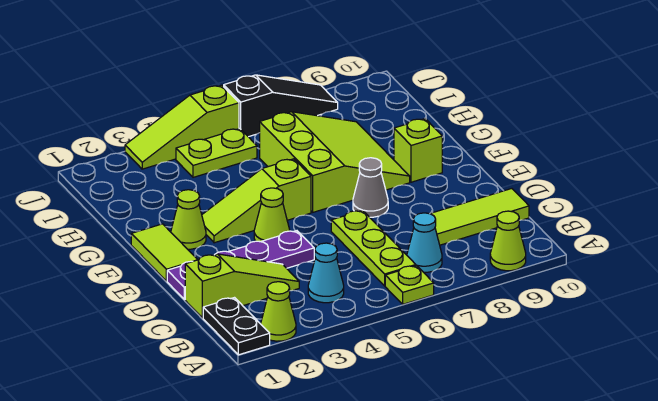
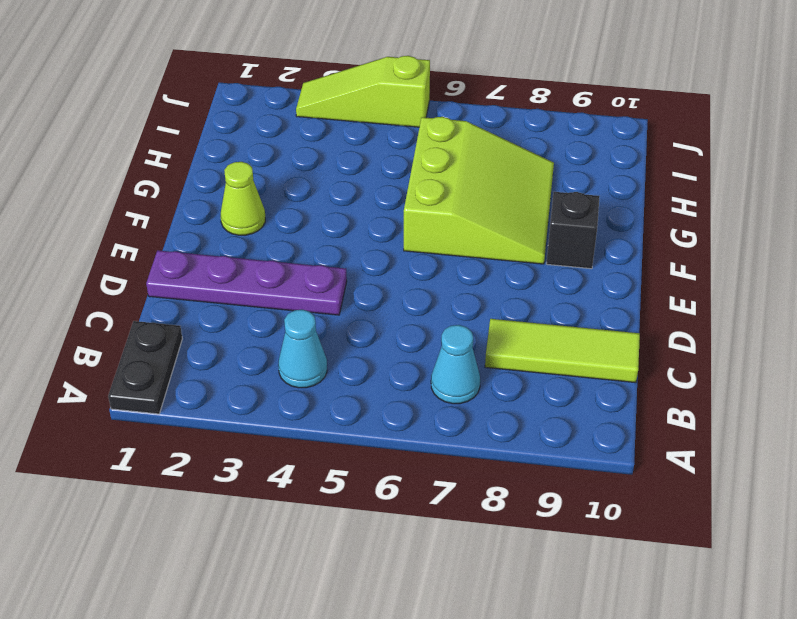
black 1x1 brick [546,192,600,269] -> lime 1x1 brick [394,119,442,182]
none -> lime 1x1 cone [261,282,296,341]
none -> lime 1x1 plate [385,265,434,304]
none -> lime 1x1 cone [490,211,526,271]

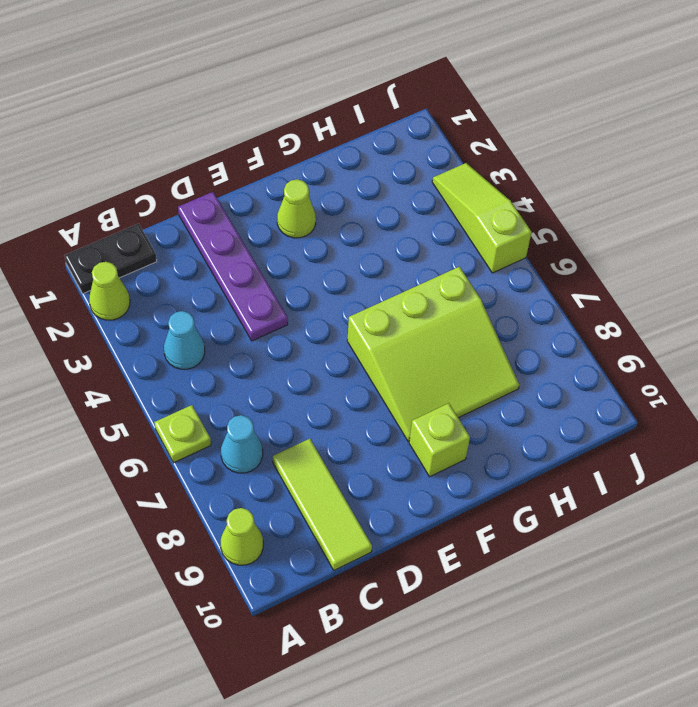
none -> lime 1x3 plate [331,210,416,286]
none -> lime 1x3 slope [185,254,299,318]
none -> lime 1x2 tile [131,224,197,281]

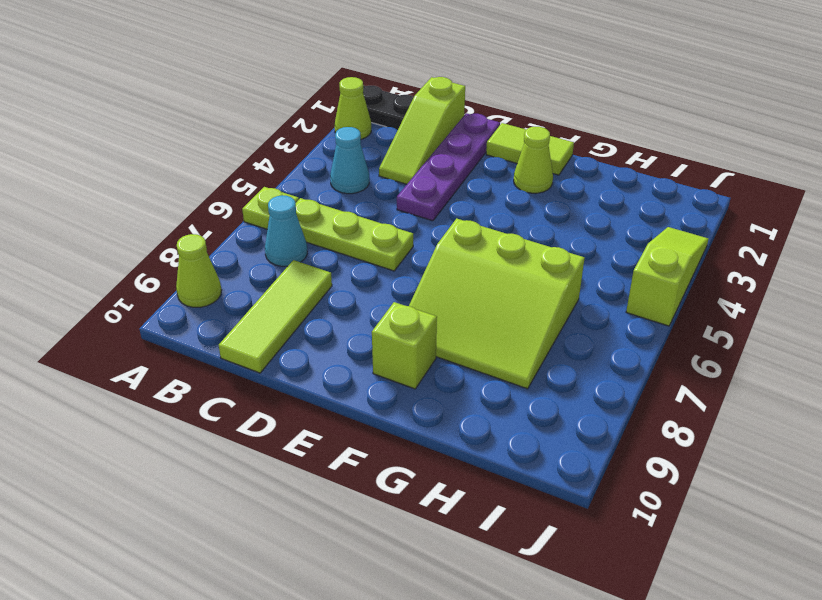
none -> lime 1x1 cone [254,188,290,242]
none -> grey 1x1 cone [353,158,388,217]
none -> lime 1x3 slope [202,159,311,243]

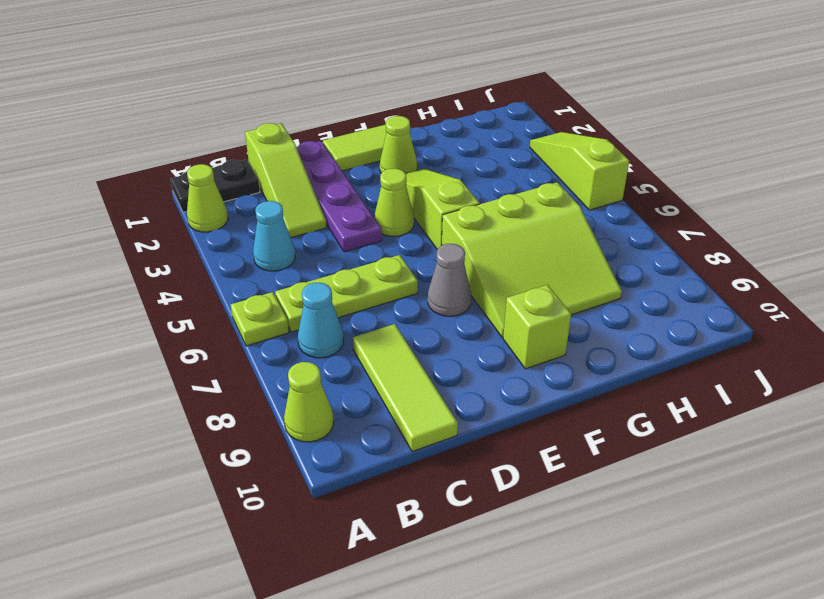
none -> lime 1x2 plate [176,129,257,177]
none -> black 1x3 slope [224,75,338,137]

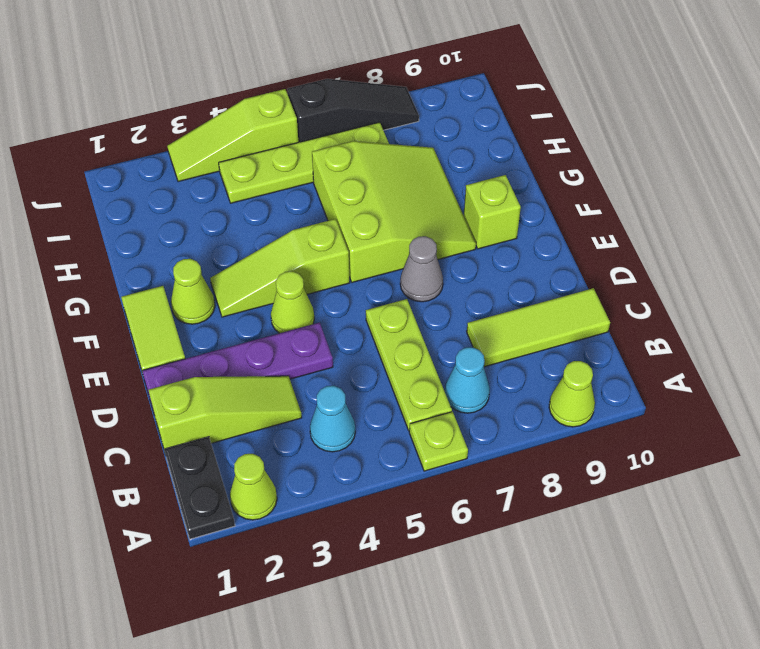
lime 1x4 plate [219,122,389,203] -> lime 1x2 plate [176,129,257,177]

